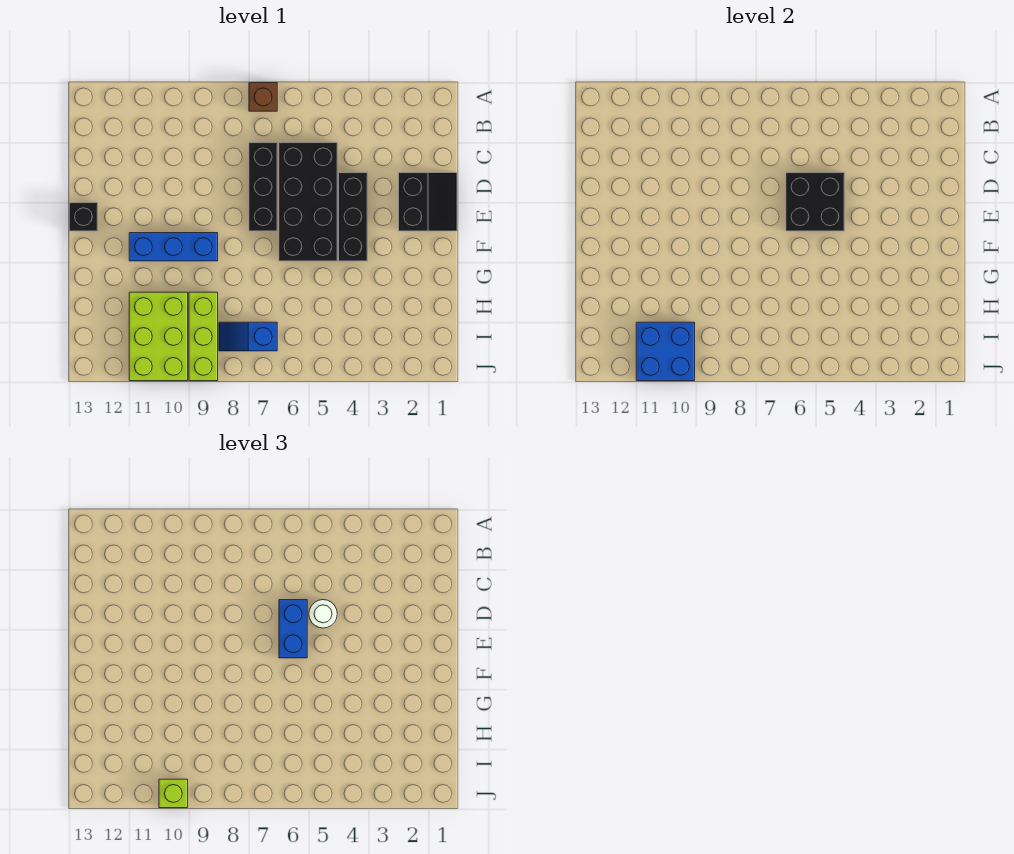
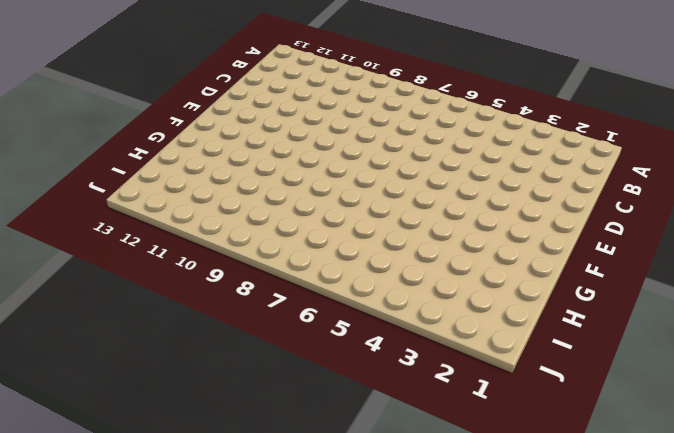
none -> brown 1x1 brick [249,83,277,111]
none -> black 2x4 brick [279,143,337,261]
none -> black 1x3 brick [249,143,277,231]

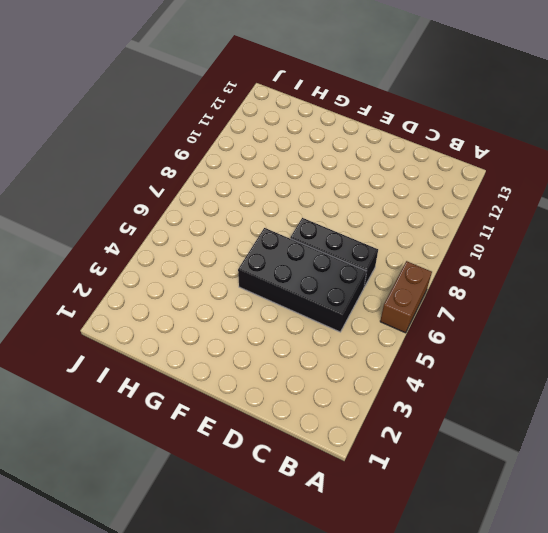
brown 1x2 brick [380,261,432,333] -> brown 1x1 brick [249,83,277,111]
none -> black 2x2 slope [399,173,457,231]
none -> black 1x3 brick [339,173,367,261]
none -> black 1x1 brick [69,203,98,231]

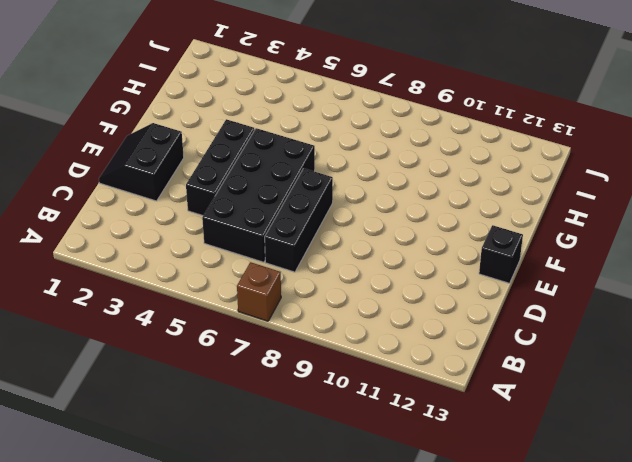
none -> blue 1x3 brick [129,233,218,261]
none -> lime 1x3 brick [189,292,218,381]
none -> lime 2x3 brick [129,292,188,381]

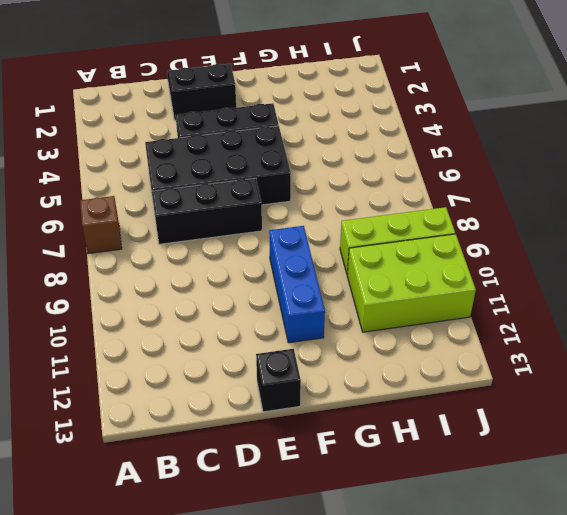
none -> blue 1x2 slope [219,322,277,351]
none -> black 2x2 brick [786,173,844,231]
none -> blue 2x2 brick [636,322,695,381]

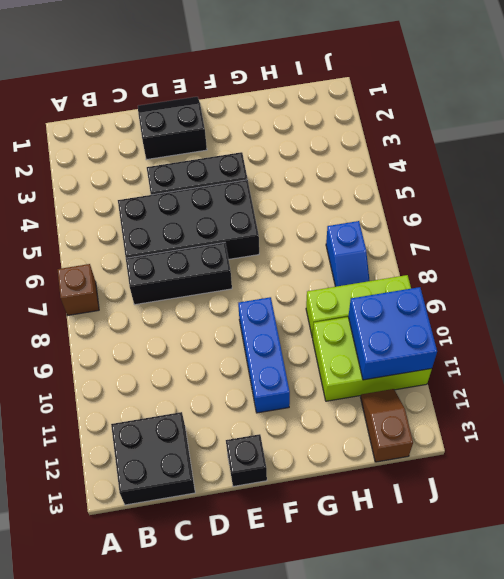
black 2x2 brick [111,412,195,505] -> black 2x2 brick moved to [786,173,844,231]
brown 1x2 slope [361,389,413,462] -> none
none -> white 1x1 round brick [309,600,337,628]
none -> blue 1x2 brick [279,600,307,658]
none -> lime 1x1 brick [159,779,188,808]

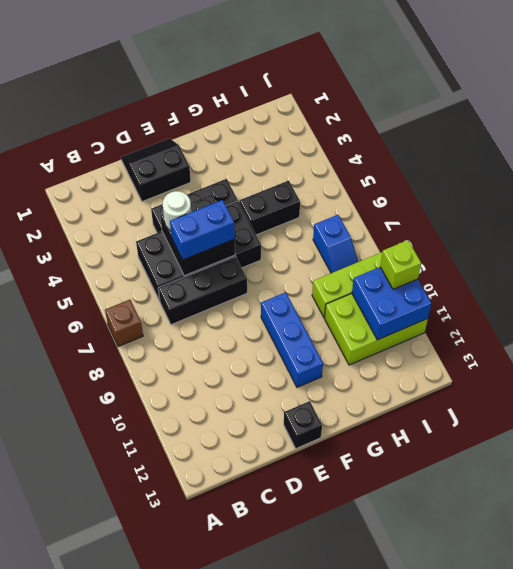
black 1x2 brick [239,181,300,235] -> none

